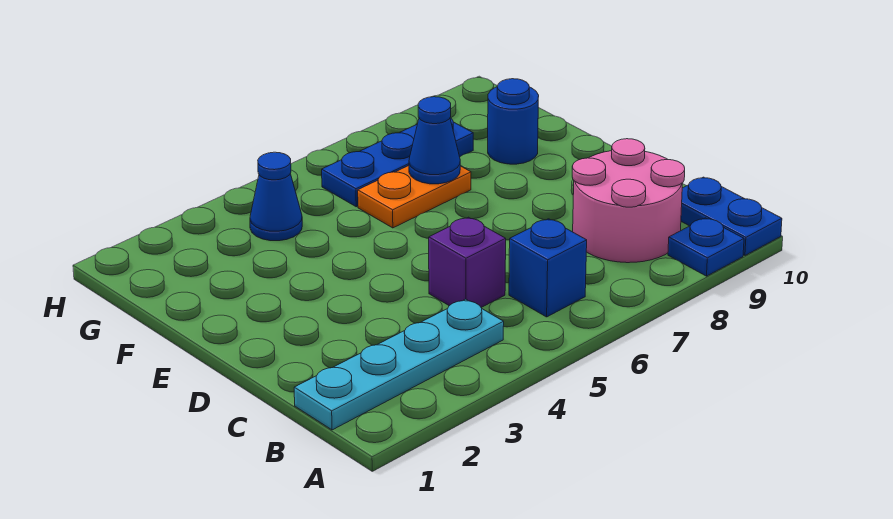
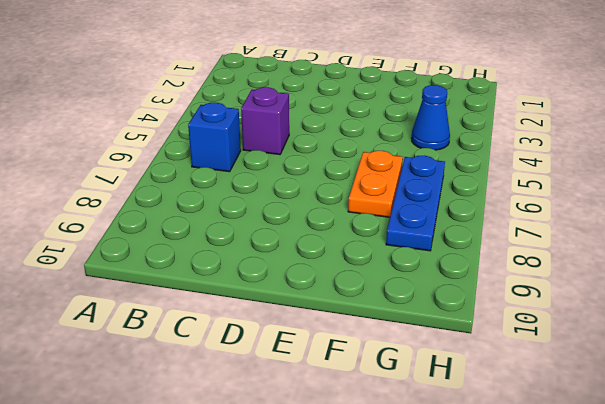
none -> blue 1x1 plate [668,218,744,276]
none -> blue 1x2 plate [681,177,782,255]

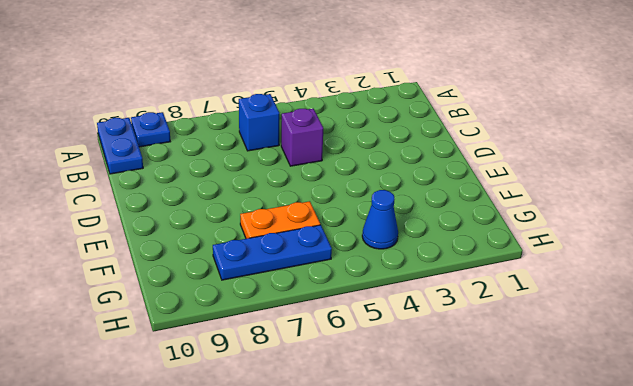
none -> cyan 1x4 plate [294,299,504,430]
none -> pink 2x2 round brick [572,139,685,263]

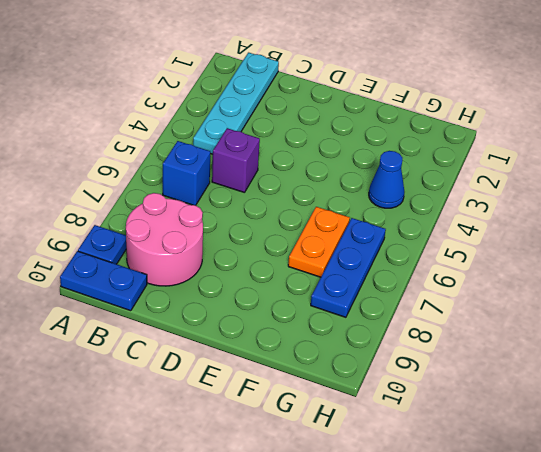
none -> blue 1x1 round brick [488,79,539,164]
none -> blue 1x1 cone [409,97,460,184]

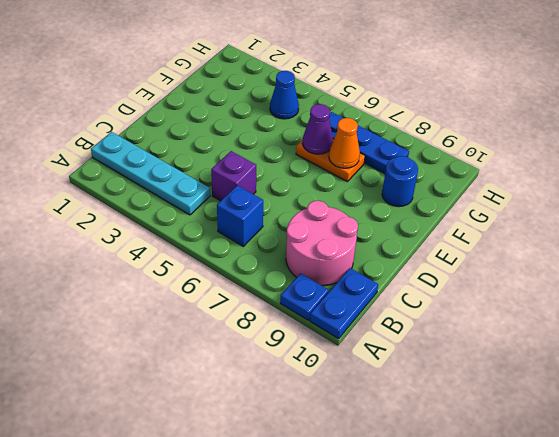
purple 1x1 cone [303,104,333,154] -> none
orange 1x1 cone [329,118,360,168] -> blue 1x1 cone [409,97,460,184]

